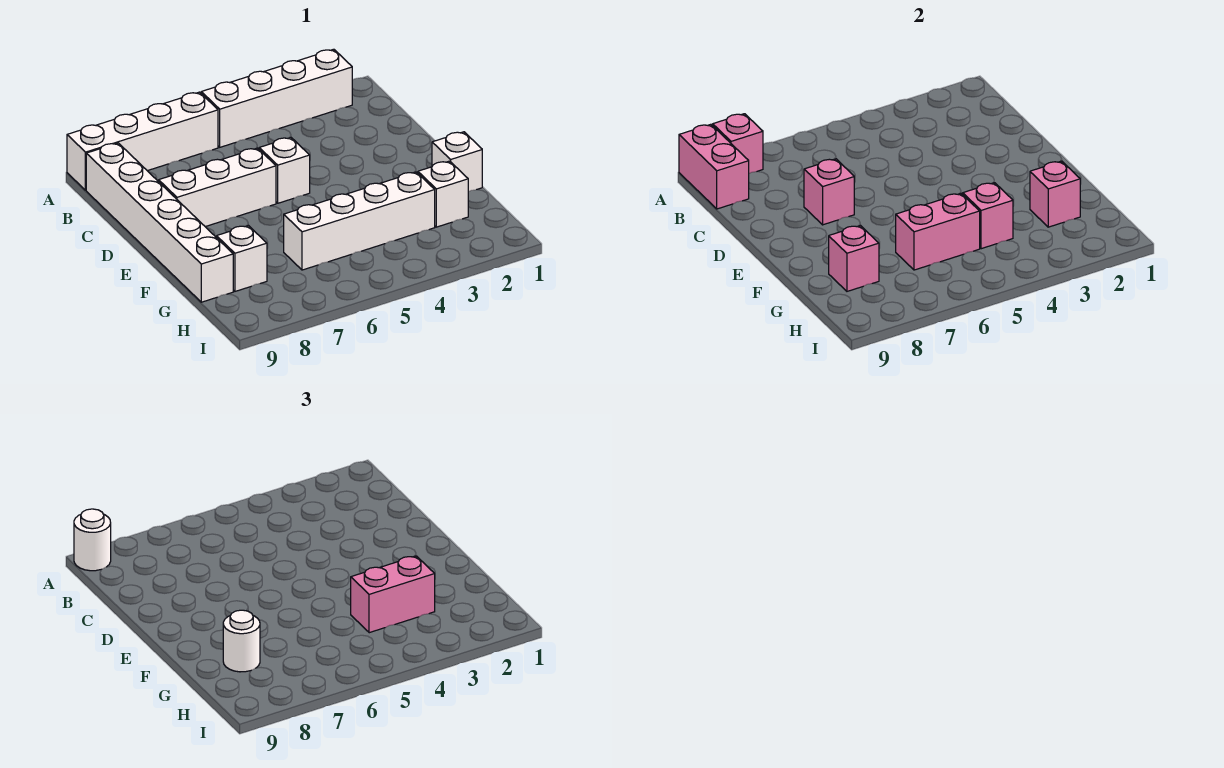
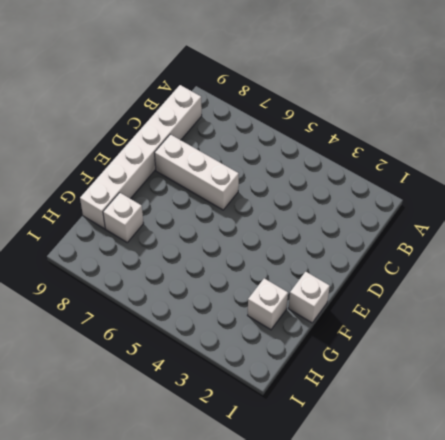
none -> white 1x4 brick [201,49,352,147]
none -> white 1x4 brick [67,92,218,190]
none -> white 1x1 brick [259,138,310,203]

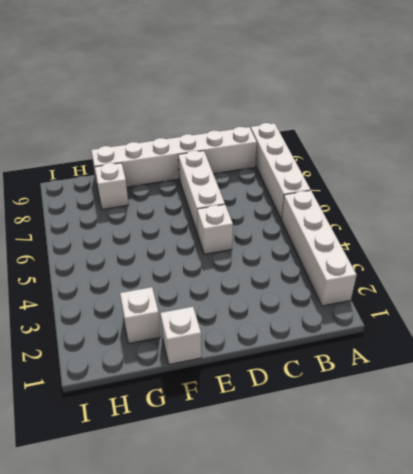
none -> white 1x4 brick [284,172,435,270]
none -> pink 1x1 brick [713,114,763,173]
none -> pink 1x2 brick [679,124,749,209]

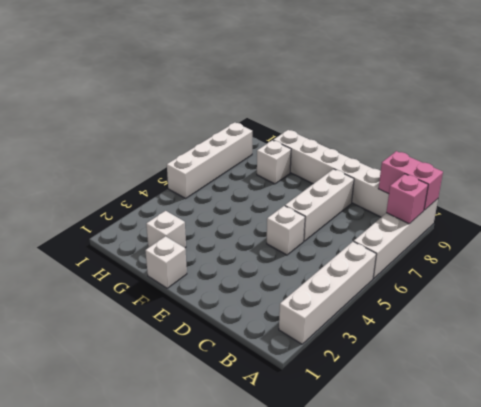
white 1x4 brick [167,123,252,198] -> white 1x4 brick moved to [284,172,435,270]
none -> pink 1x1 brick [804,159,854,225]
none -> pink 1x1 brick [1030,161,1080,227]
none -> pink 1x1 brick [963,183,1013,249]

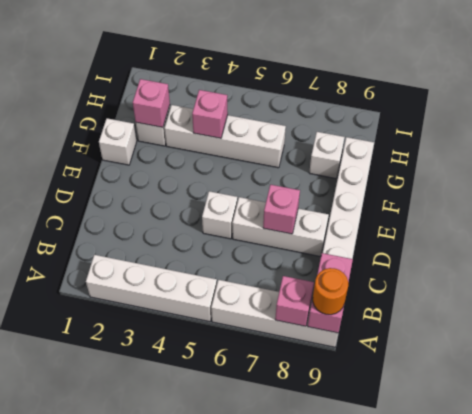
orange 1x1 round brick [312,268,348,315] -> white 1x1 round brick [74,509,111,571]
none -> pink 1x2 brick [896,193,980,270]
none -> pink 1x1 brick [829,225,879,291]
none -> pink 1x2 brick [351,556,435,633]

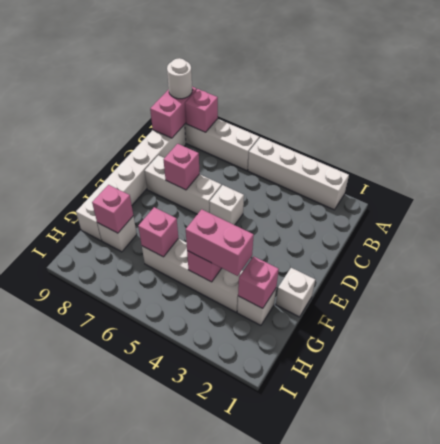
pink 1x1 brick [138,207,178,257] -> pink 1x2 brick [896,193,980,270]
none -> white 1x1 round brick [223,610,260,672]

